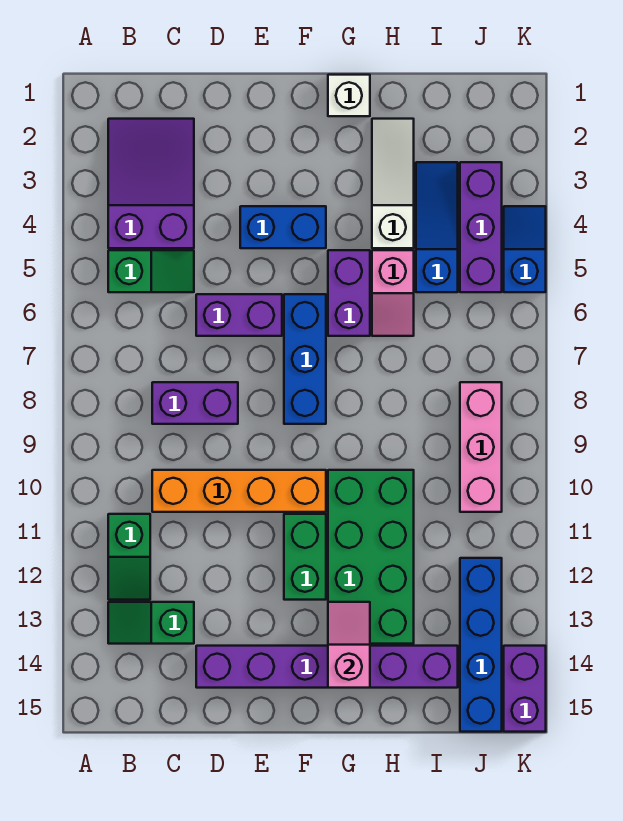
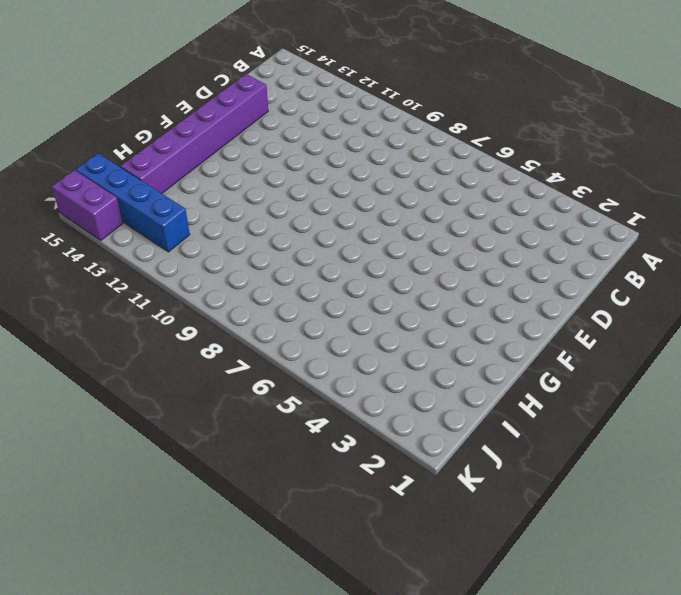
none -> purple 2x3 slope [108,119,194,248]
none -> green 1x2 slope [108,250,194,292]
none -> green 1x2 slope [108,514,150,600]

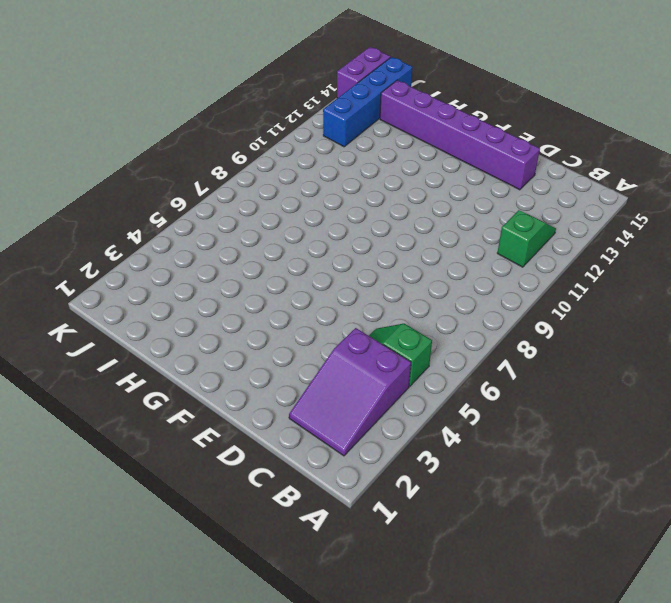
none -> green 1x2 slope [108,602,194,644]
none -> purple 1x2 brick [152,382,238,424]
none -> orange 1x4 brick [152,470,326,512]

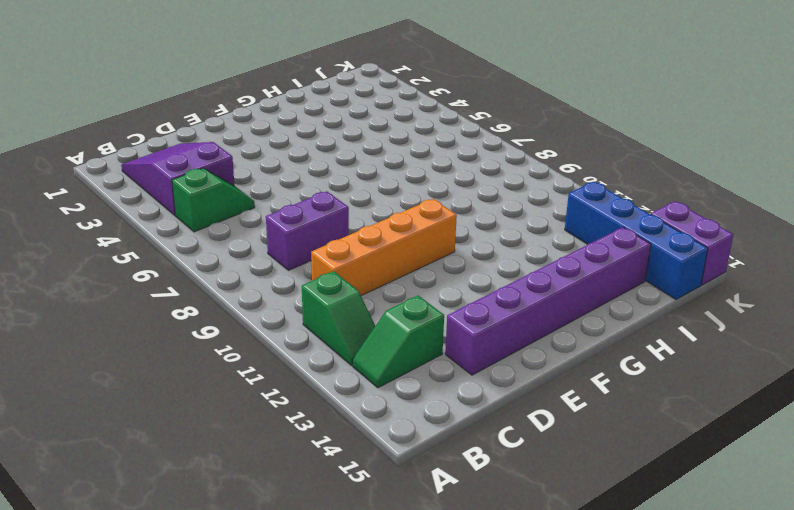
none -> purple 1x2 brick [196,294,282,336]
none -> blue 1x2 brick [240,206,326,248]
none -> blue 1x3 brick [284,294,326,424]

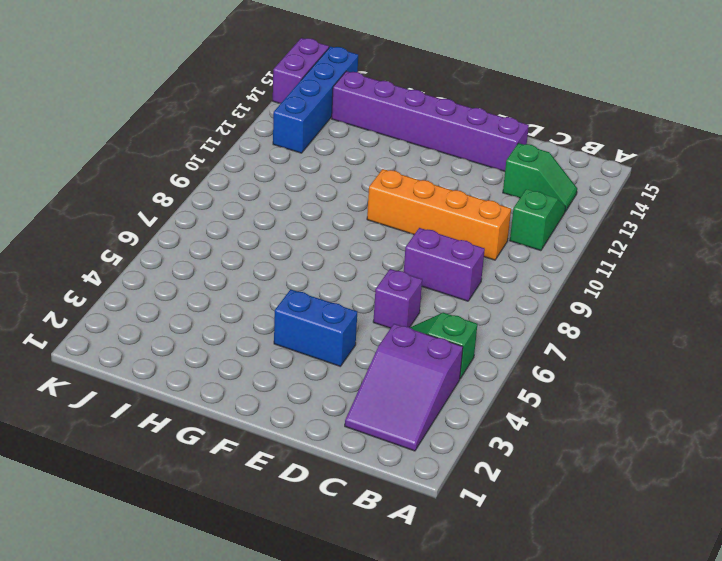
purple 1x1 brick [373,269,422,328] -> purple 1x2 brick [196,294,282,336]
none -> blue 1x3 brick [284,294,326,424]
none -> green 1x2 brick [284,514,326,600]
none -> white 1x1 brick [328,75,370,116]

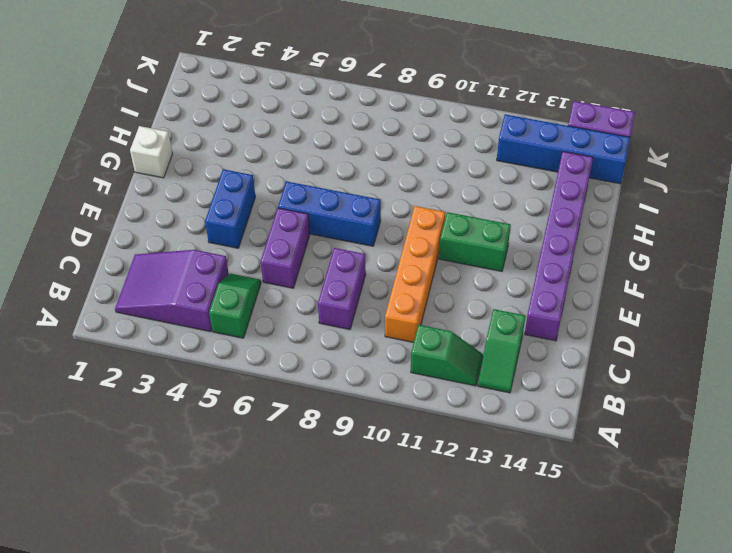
none -> purple 1x2 brick [328,250,370,336]
none -> green 2x4 brick [328,470,414,644]
none -> white 1x3 slope [372,119,414,248]

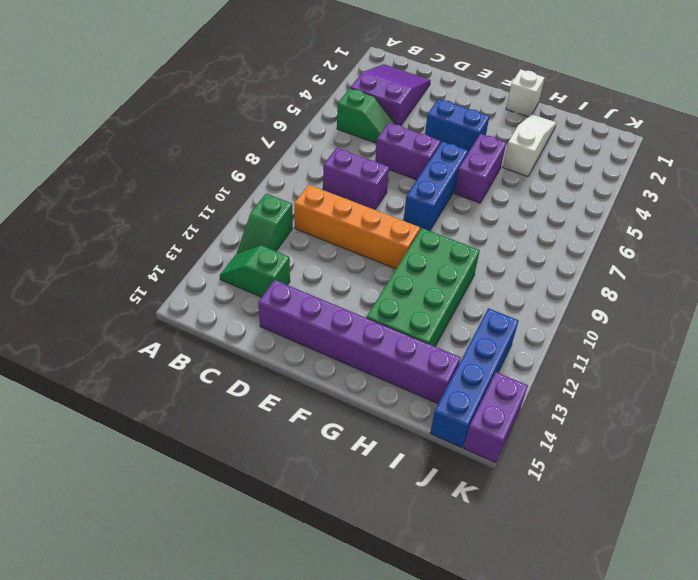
none -> green 1x2 brick [284,514,326,600]
none -> pink 1x2 slope [372,250,414,336]
none -> blue 1x3 slope [416,162,458,292]

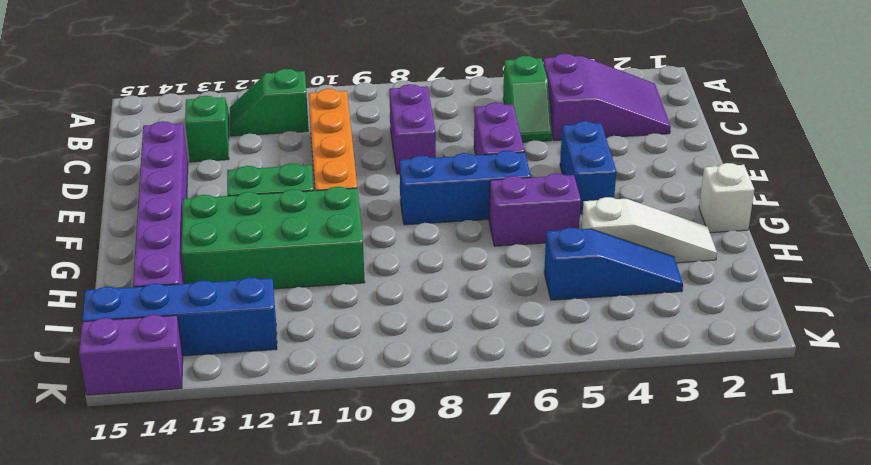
none -> pink 1x2 slope [372,250,414,336]
none -> purple 1x3 brick [460,162,502,292]
none -> pink 1x3 brick [460,382,502,512]

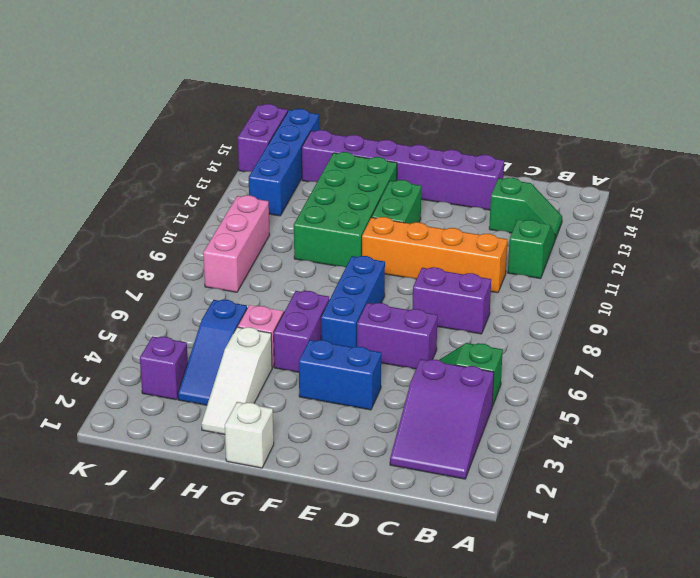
purple 1x1 brick [140,336,188,400] -> purple 1x3 brick [460,162,502,292]
none -> blue 1x2 slope [504,206,546,292]
none -> pink 1x2 slope [328,602,370,688]

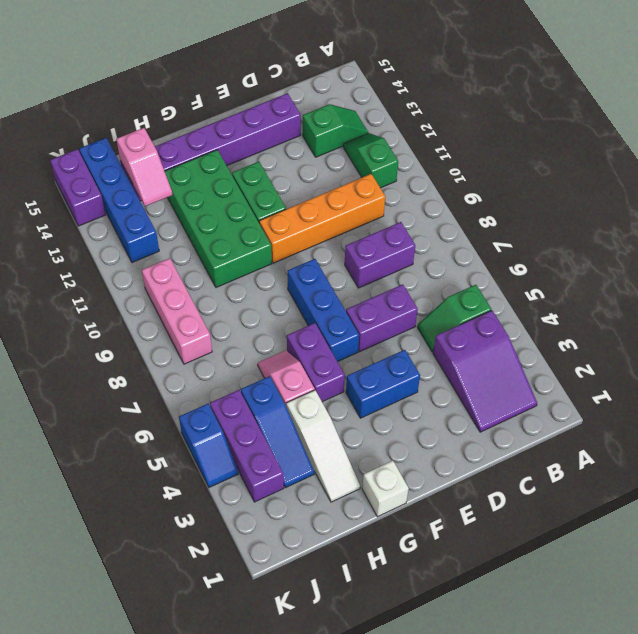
pink 1x2 slope [116,128,172,206] -> pink 1x2 slope moved to [328,602,370,688]

